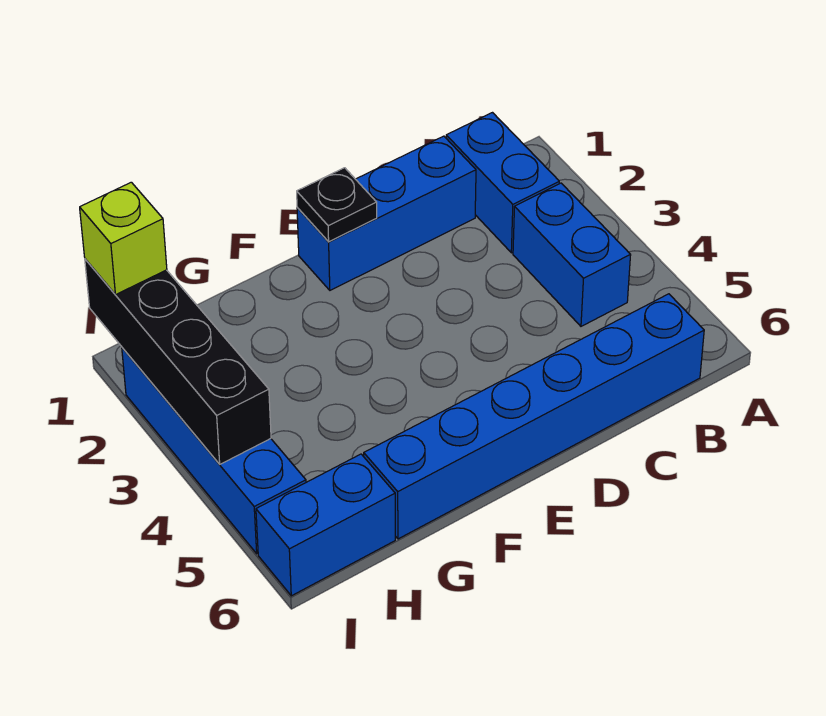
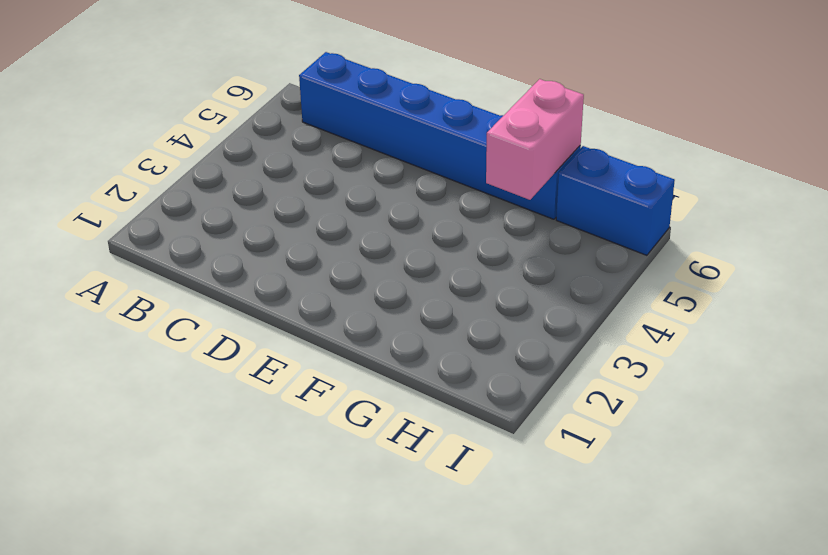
pink 1x2 brick [486,79,584,200] -> none
none -> blue 1x2 brick [446,113,559,253]
none -> blue 1x2 brick [513,183,631,326]

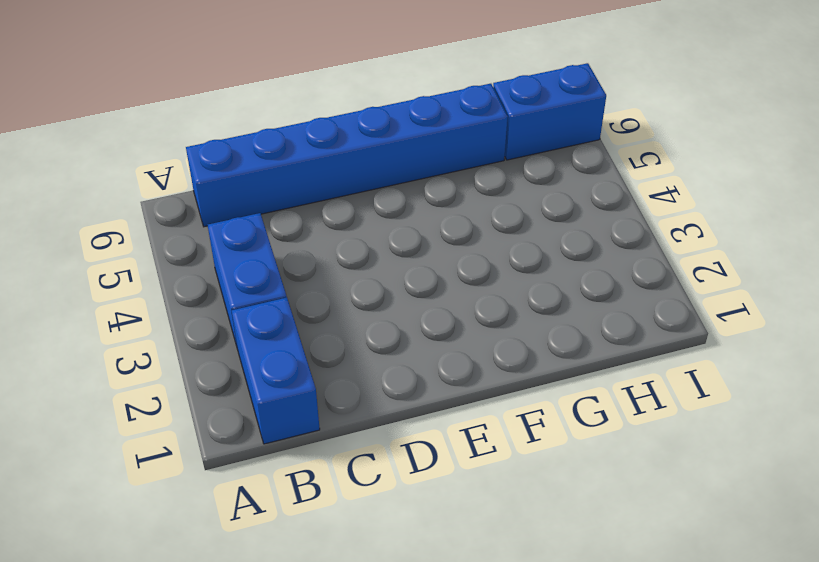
none -> blue 1x3 brick [297,136,476,290]
none -> blue 1x4 brick [122,348,306,554]

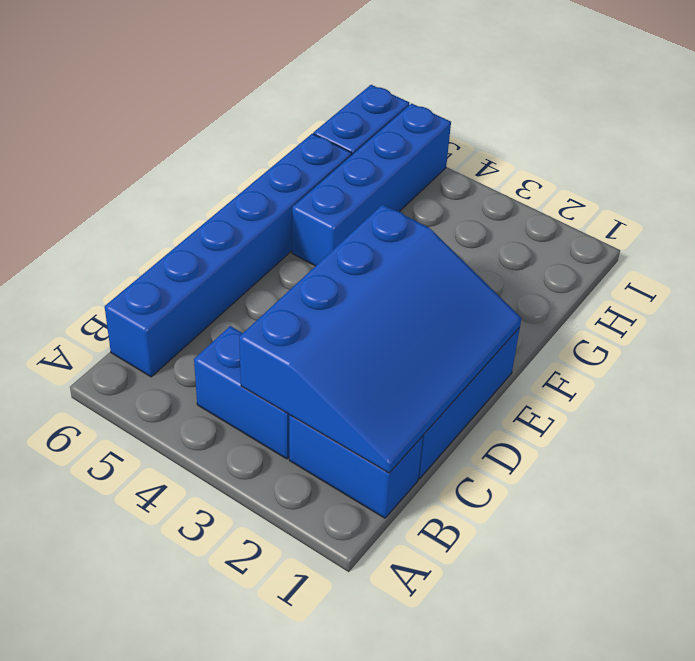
blue 3x4 slope [239,204,522,473] -> black 1x1 plate [297,168,377,242]
blue 1x4 brick [292,103,451,266] -> blue 1x4 brick turned to [122,348,306,554]
none -> black 1x4 brick [85,259,271,464]
none -> lime 1x1 brick [80,182,167,295]

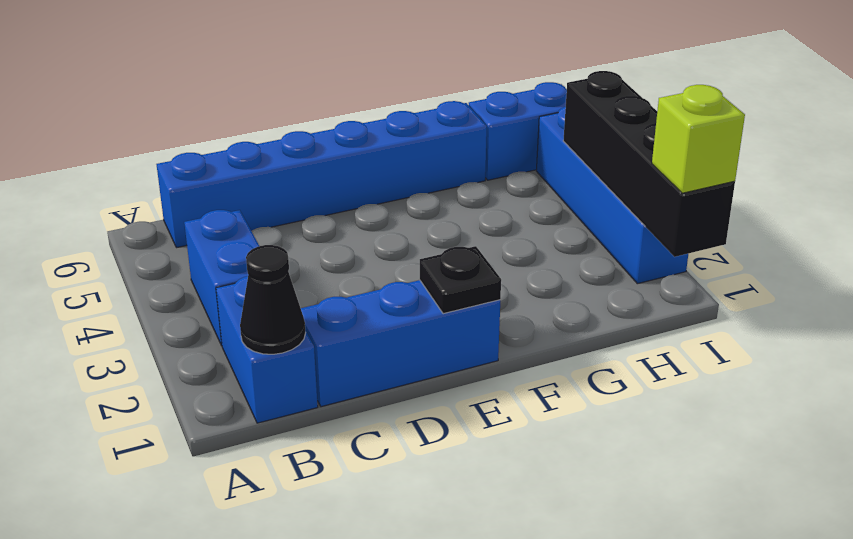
black 1x1 cone [240,245,306,354] -> none

